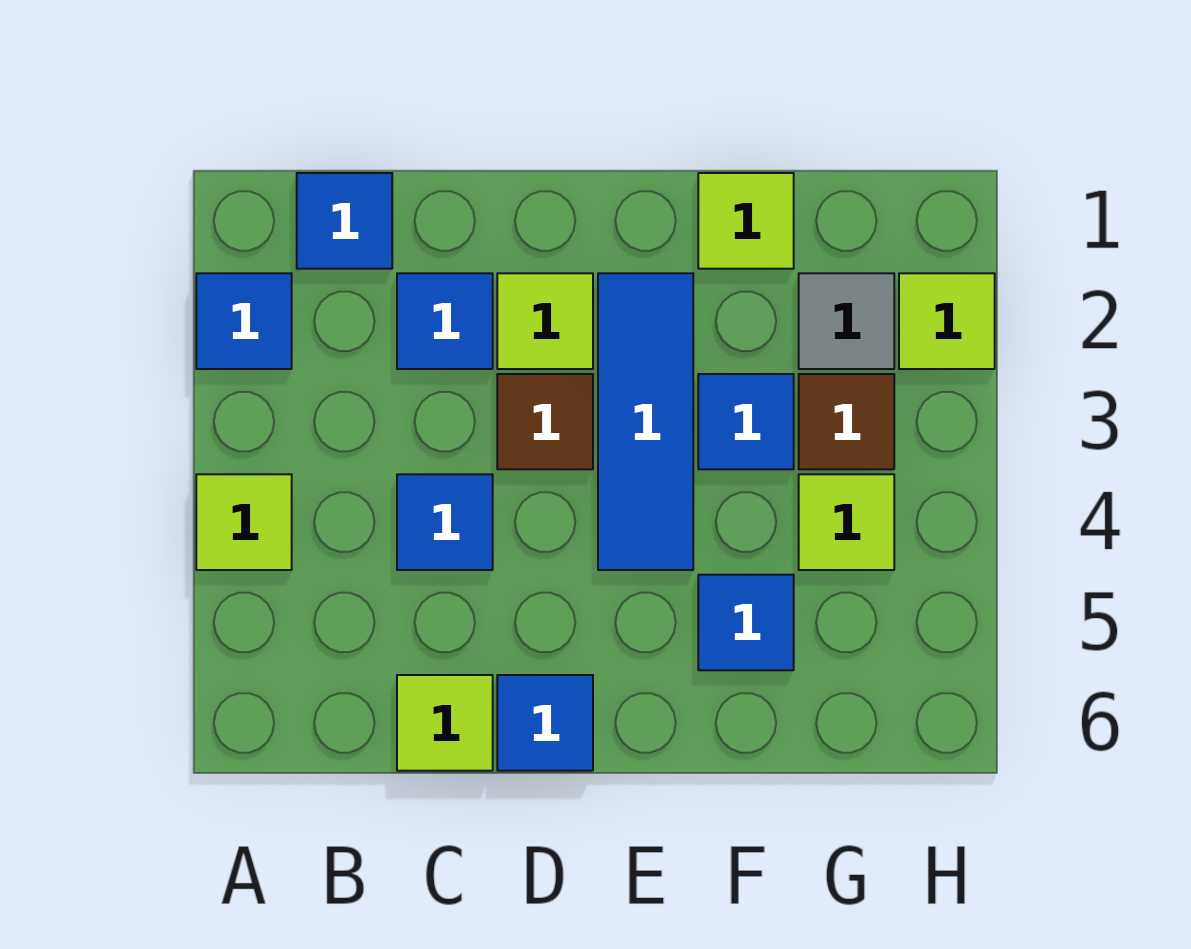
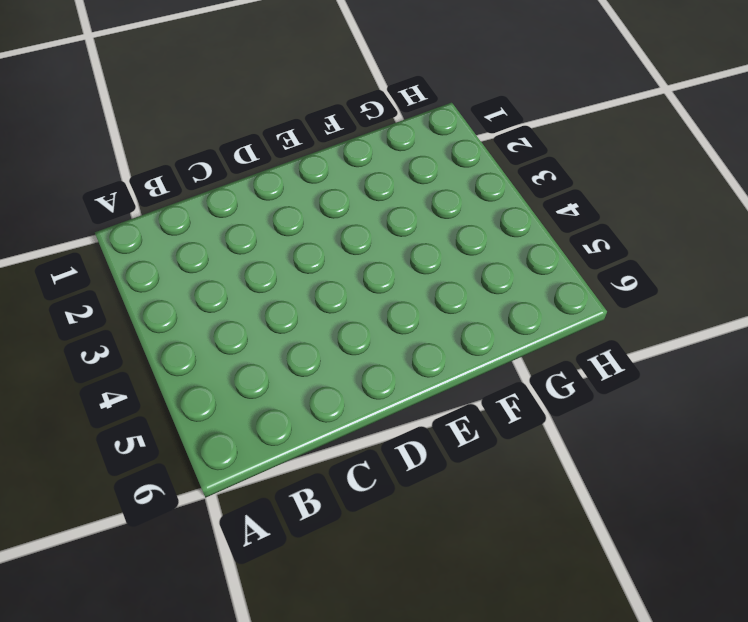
none -> blue 1x1 tile [196,273,292,369]
none -> lime 1x1 tile [196,474,292,570]
none -> blue 1x1 tile [297,173,392,269]

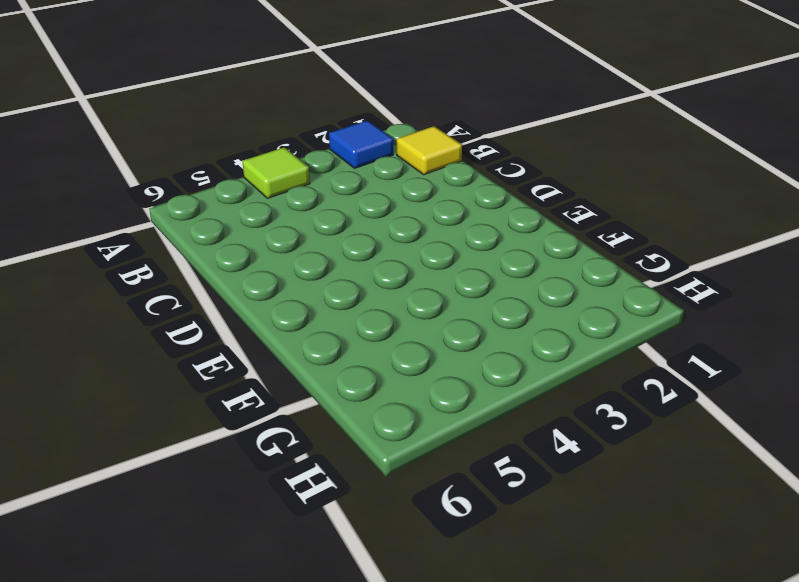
yellow 1x1 tile [397,126,462,175] -> blue 1x1 tile [297,173,392,269]
none -> blue 1x1 tile [397,273,493,369]
none -> blue 1x1 tile [397,474,493,570]
none -> lime 1x1 tile [397,675,493,771]

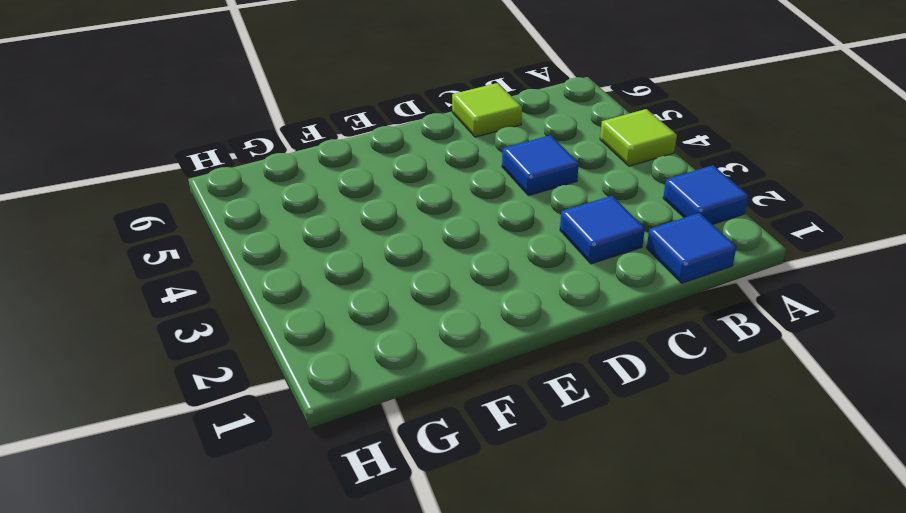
none -> lime 1x1 tile [497,273,593,369]
none -> brown 1x1 tile [497,374,593,469]
none -> blue 1x1 tile [497,675,593,771]

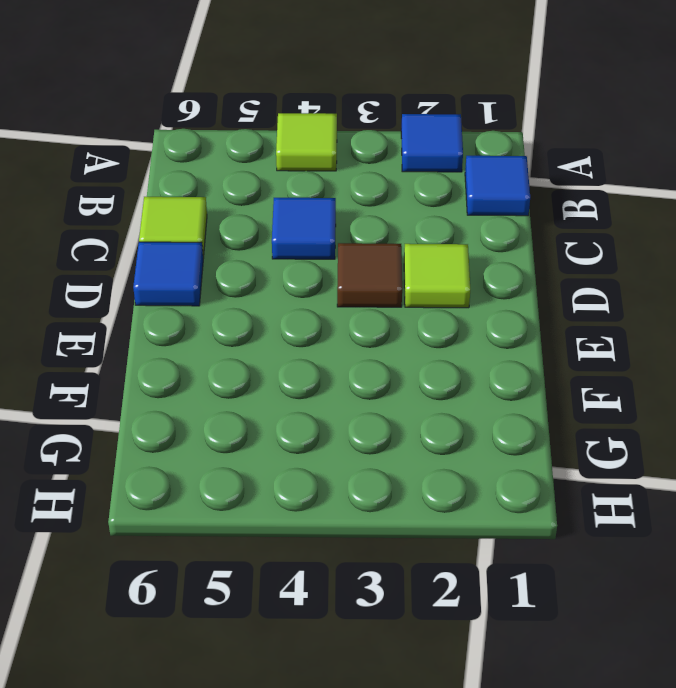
none -> blue 1x1 tile [397,273,493,369]
none -> blue 1x3 tile [598,273,693,570]
none -> lime 1x1 tile [698,173,794,269]

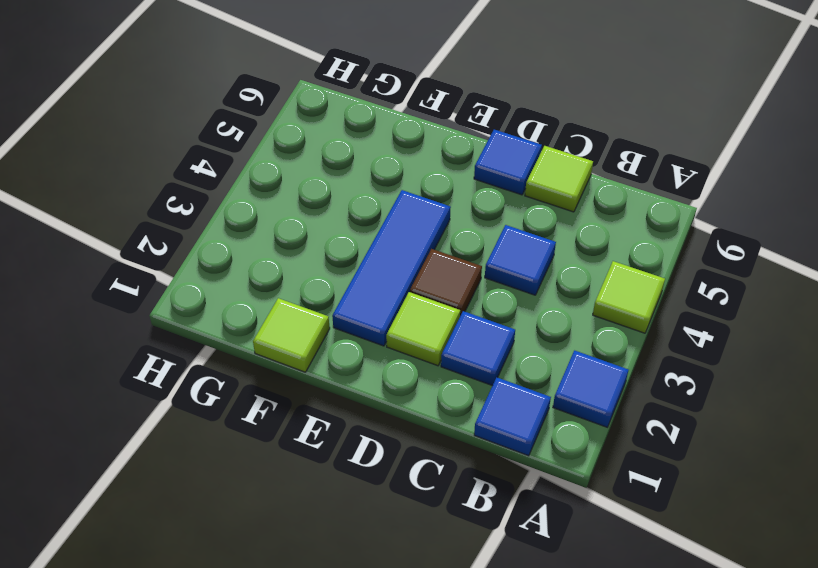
none -> blue 1x1 tile [698,374,794,469]
none -> blue 1x1 tile [698,575,794,670]
none -> grey 1x1 tile [799,273,894,369]

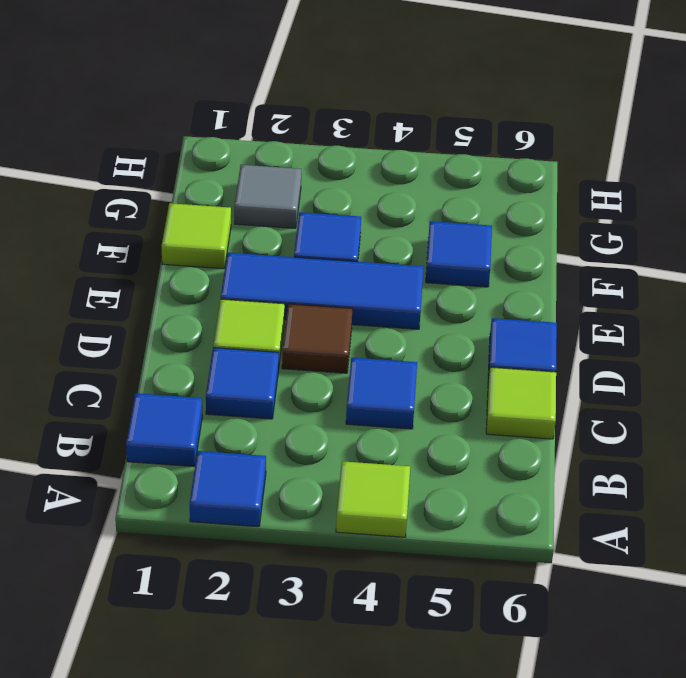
none -> brown 1x1 tile [799,374,894,469]
none -> lime 1x1 tile [799,474,894,570]
none -> lime 1x1 tile [899,273,995,369]

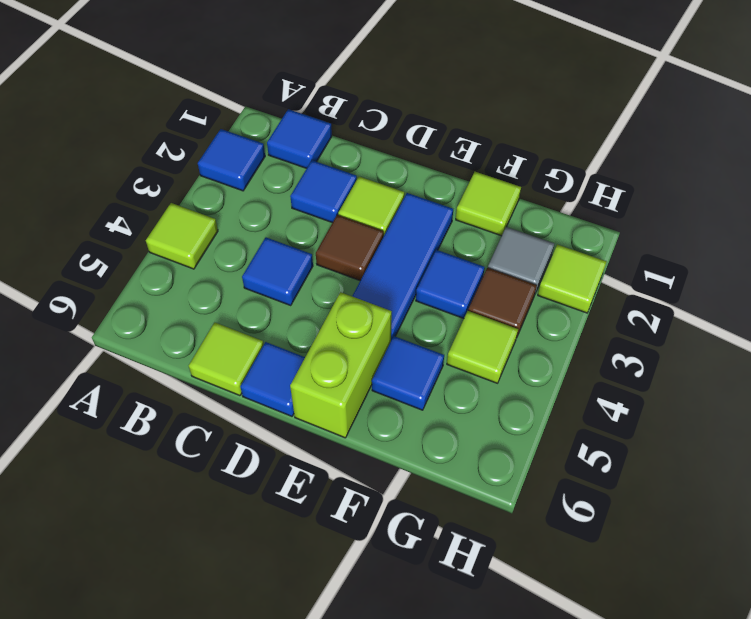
lime 1x2 brick [290,292,392,438] -> none

